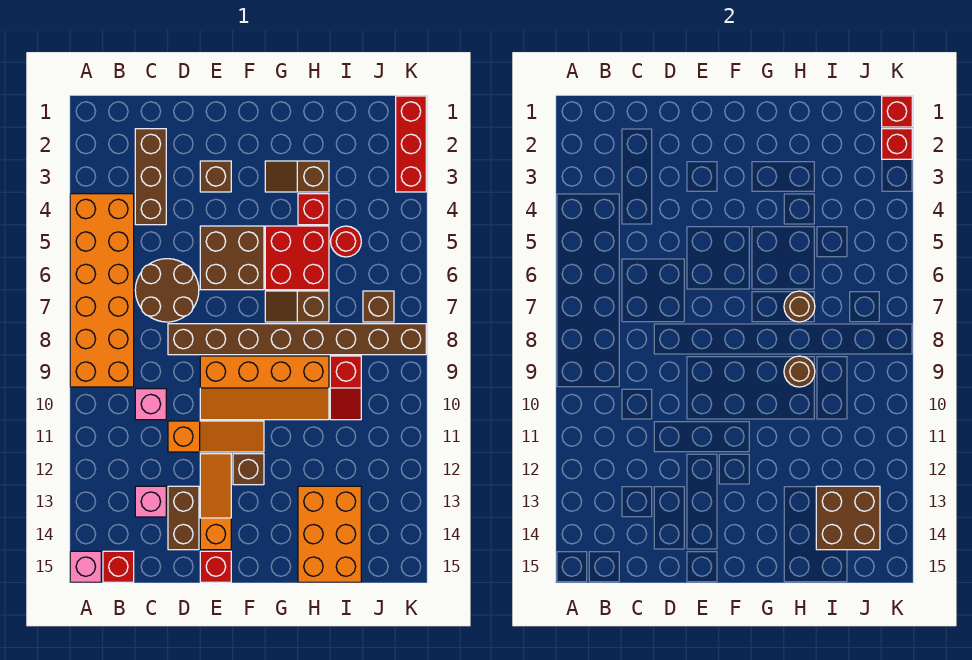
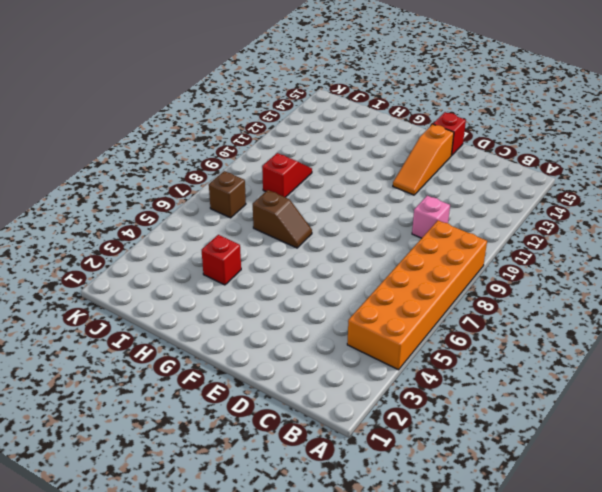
none -> pink 1x1 brick [70,551,101,582]
none -> red 1x1 brick [103,551,134,582]
none -> brown 1x3 brick [135,129,166,225]
none -> brown 2x2 round brick [135,259,199,322]

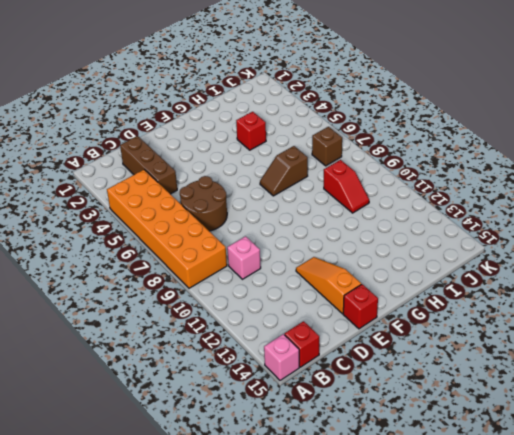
none -> pink 1x1 brick [135,486,166,517]
none -> brown 1x8 brick [168,324,426,355]
none -> orange 1x3 slope [168,421,264,452]
none -> brown 1x2 brick [168,486,199,550]

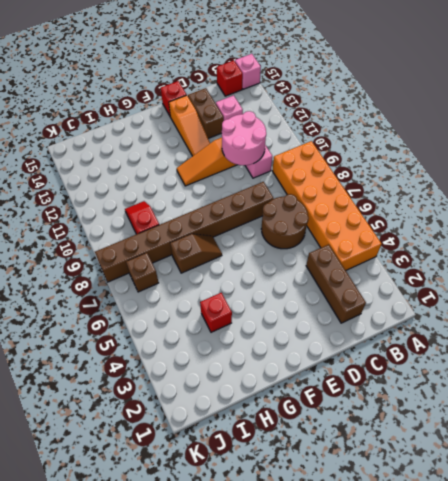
pink 2x2 round brick [222,111,266,165] -> none
none -> brown 1x1 brick [200,161,231,192]
none -> brown 2x2 brick [200,226,264,290]
none -> orange 2x4 slope [200,356,329,420]
none -> brown 1x1 brick [233,454,264,485]

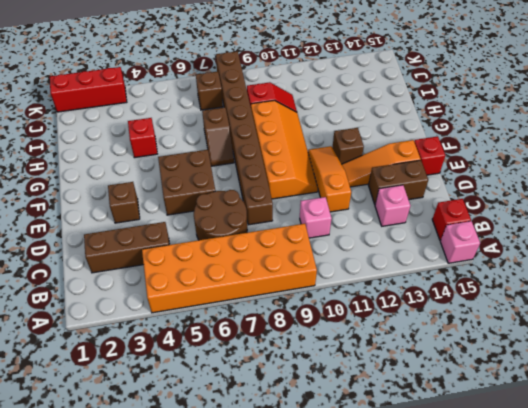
none -> brown 1x2 slope [265,161,329,192]
none -> red 2x2 brick [265,226,329,290]
none -> orange 2x3 brick [298,486,361,582]
none -> red 1x1 round brick [331,226,361,257]

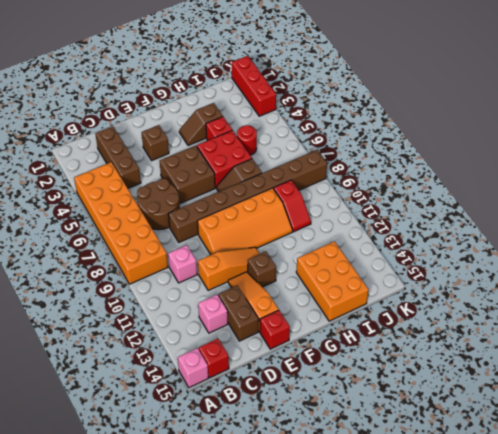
none -> brown 1x1 brick [363,291,394,322]
none -> brown 1x1 round brick [784,291,815,322]
none -> brown 1x1 round brick [784,356,815,387]
none -> brown 2x2 brick [816,486,880,550]

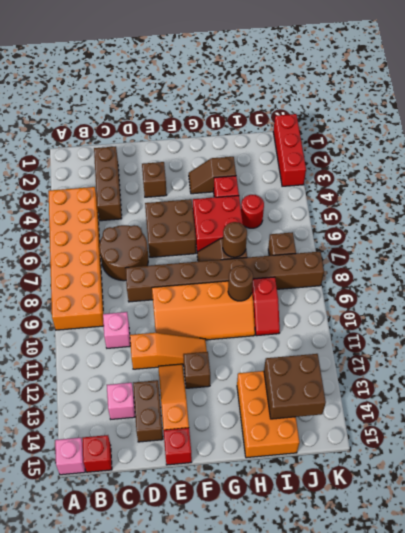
none -> red 1x1 brick [882,96,912,127]
none -> red 1x1 brick [882,129,912,159]

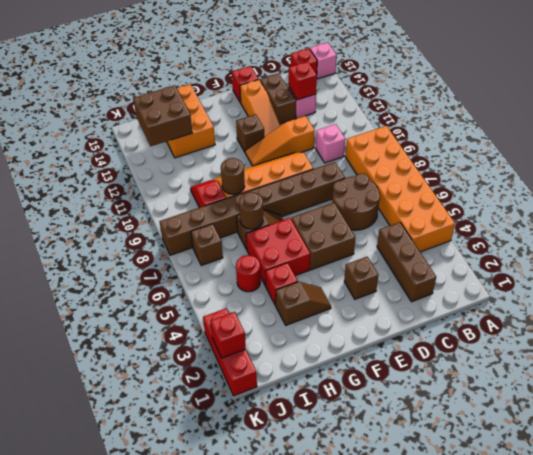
red 1x1 brick [289,61,317,100] -> red 1x1 brick moved to [882,96,912,127]

